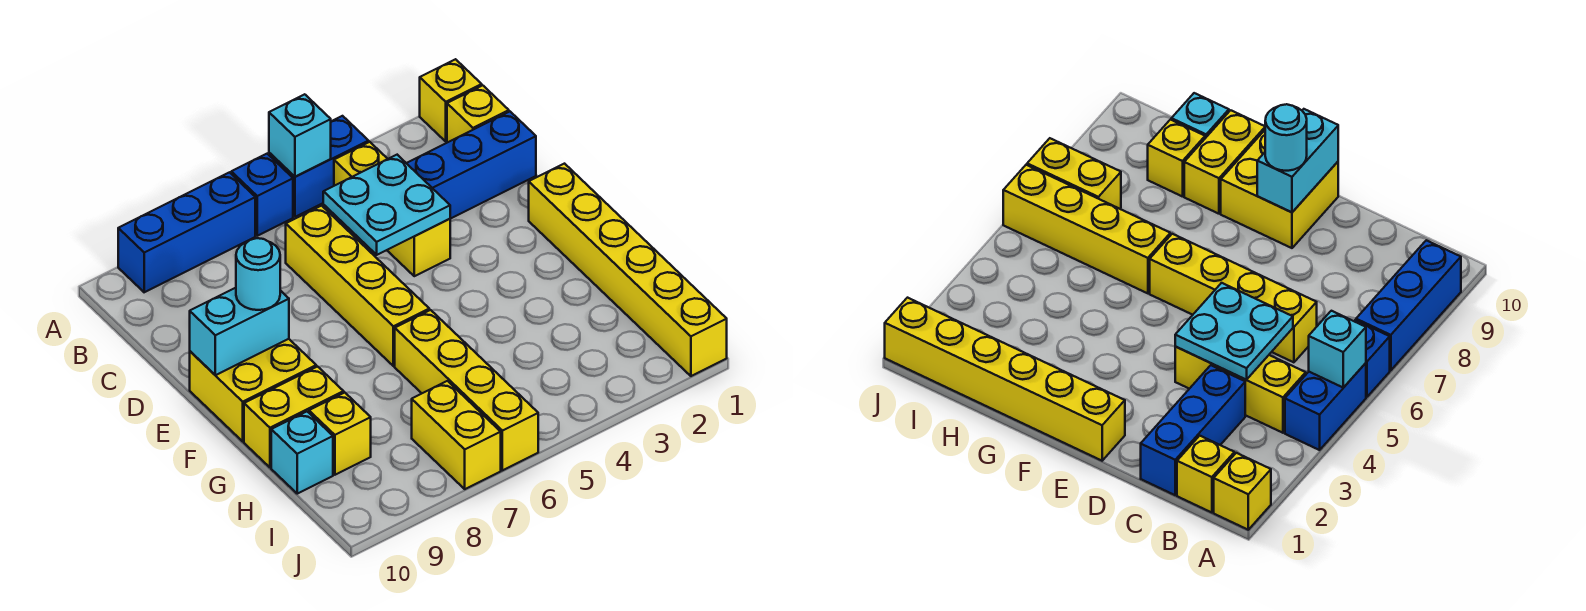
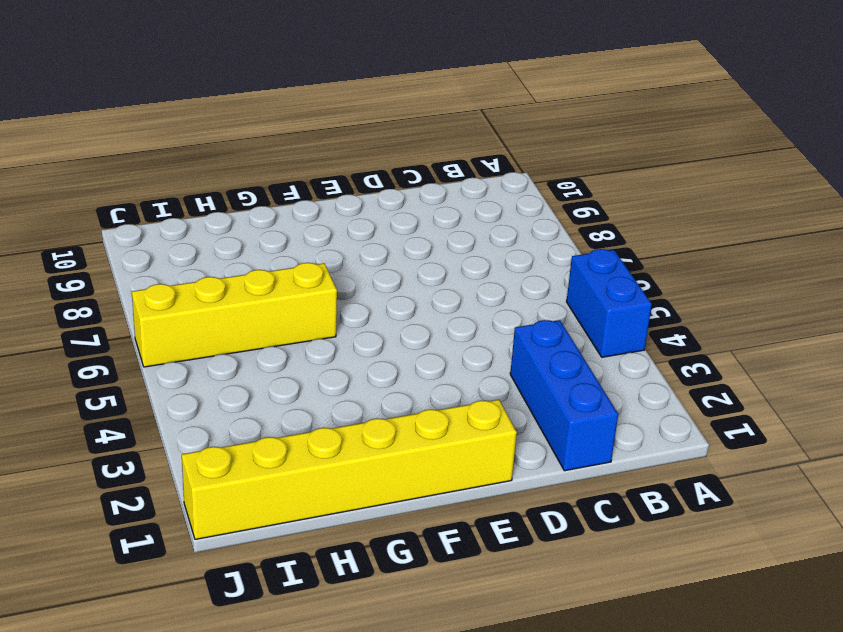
none -> yellow 1x1 brick [420,59,482,141]
none -> blue 1x1 brick [231,154,293,236]
none -> blue 1x3 brick [118,172,255,292]

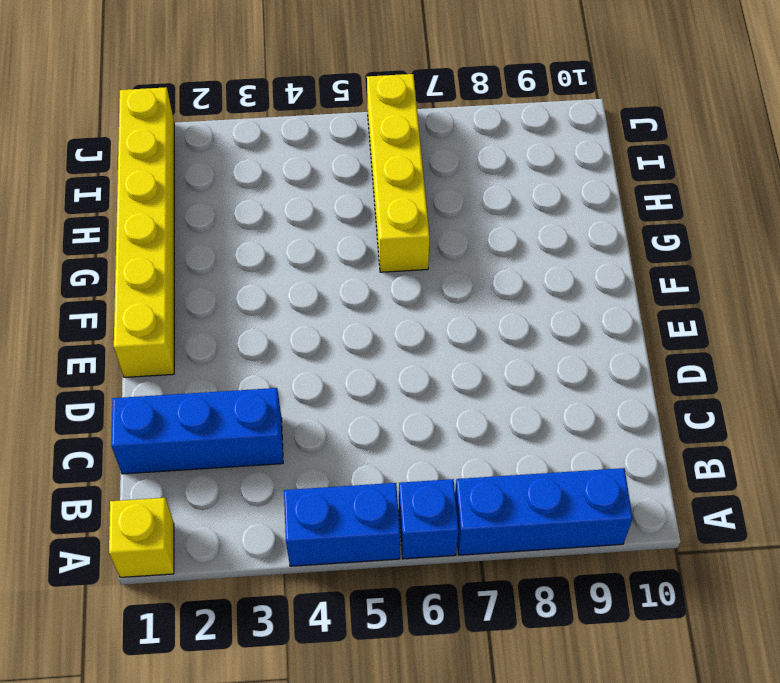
none -> yellow 1x1 brick [447,85,509,143]
none -> yellow 1x3 brick [334,142,450,276]
none -> yellow 1x4 brick [286,206,429,366]

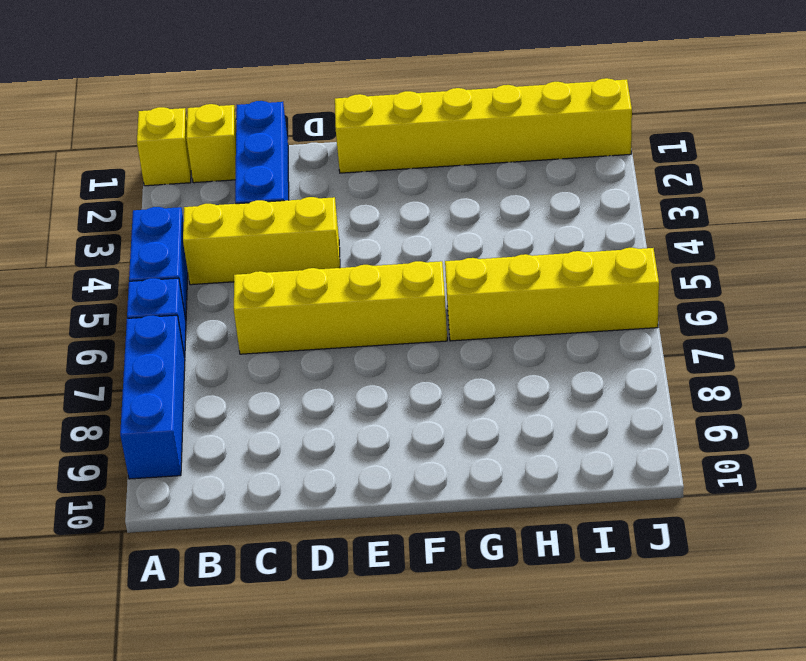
none -> yellow 2x2 brick [190,339,316,441]
none -> yellow 1x2 brick [244,367,344,468]
none -> yellow 1x1 brick [309,393,371,475]

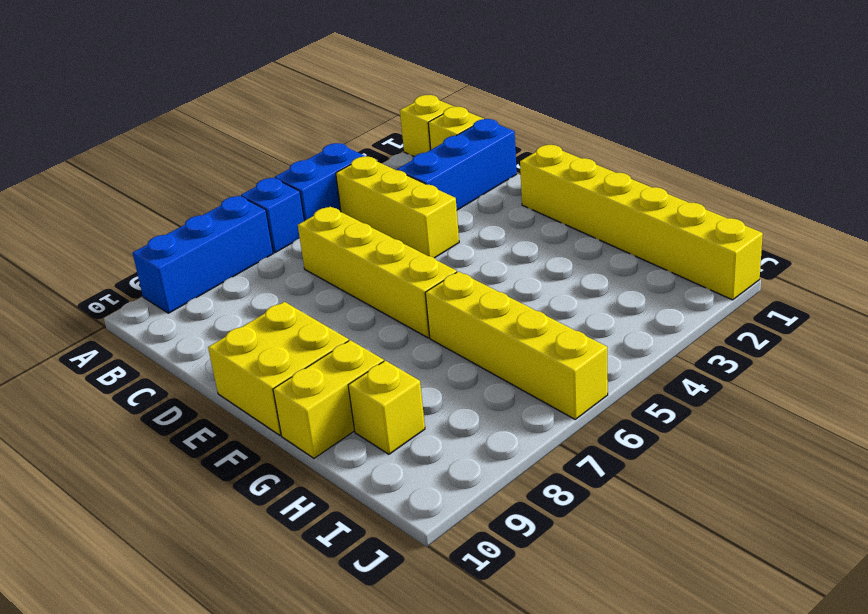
none -> cyan 1x1 brick [271,412,333,494]
none -> yellow 1x2 brick [412,381,501,489]
none -> cyan 1x1 brick [269,94,331,177]

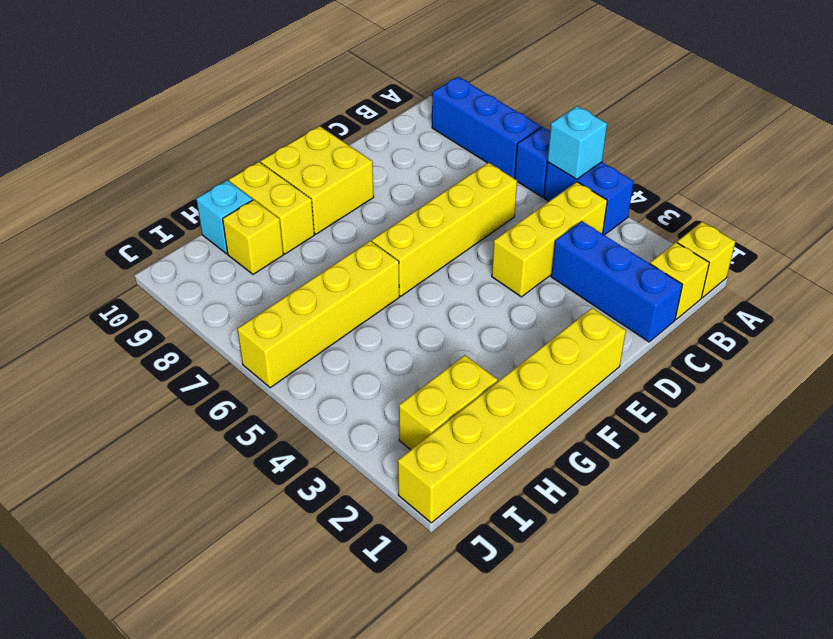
yellow 1x2 brick [399,355,498,450] -> yellow 1x2 brick moved to [412,381,501,489]
none -> cyan 2x2 plate [323,155,450,255]
none -> cyan 1x2 brick [190,288,289,375]
none -> cyan 1x1 round brick [236,238,280,310]

